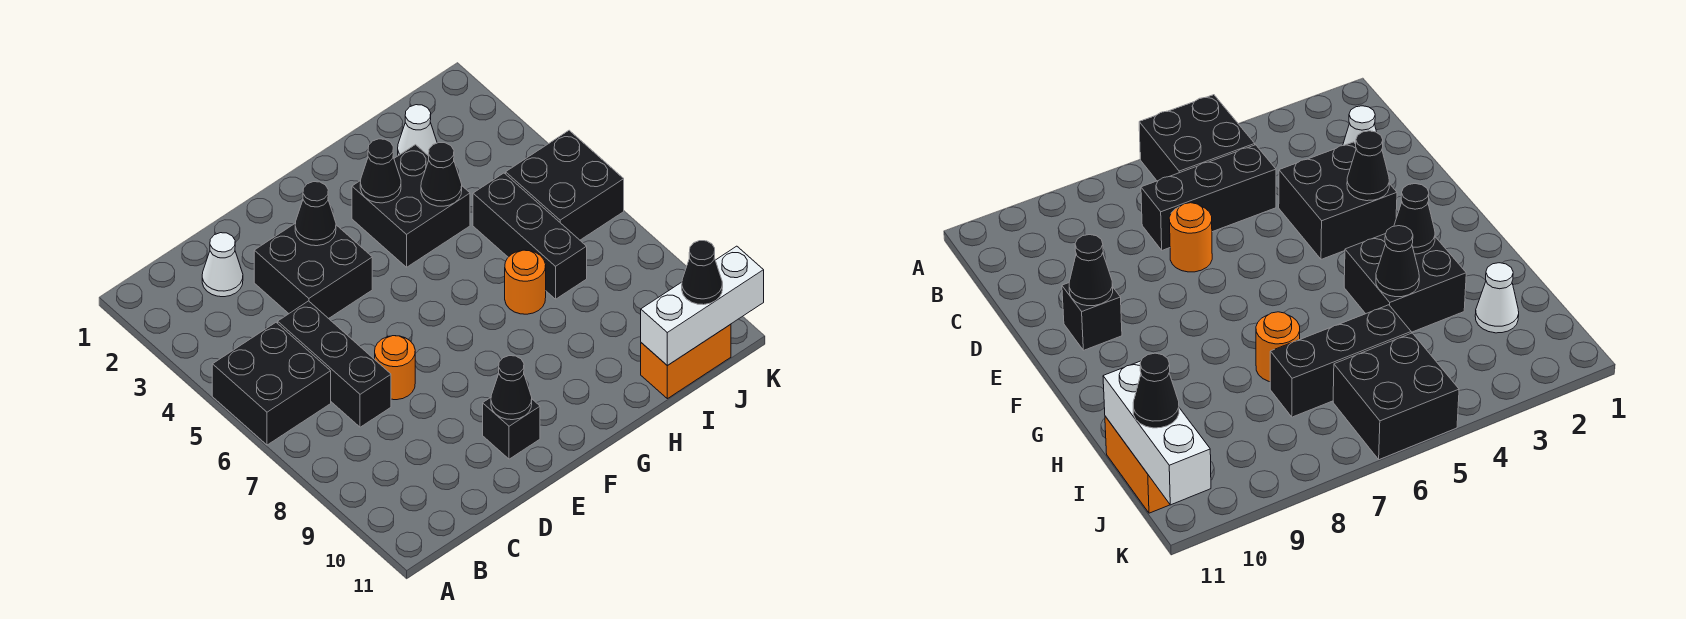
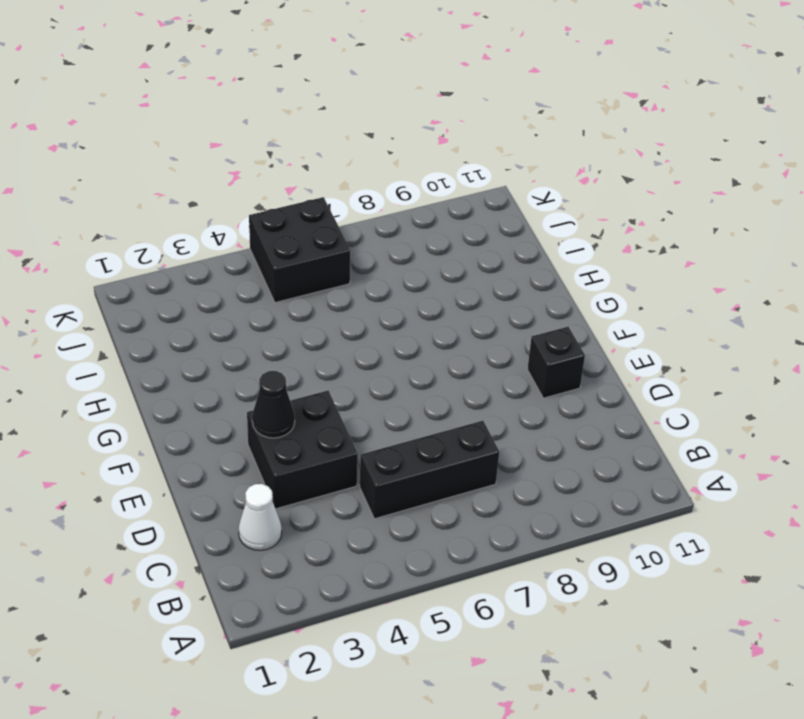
none -> black 2x2 brick [212,323,331,445]
none -> orange 1x1 round brick [375,336,415,400]
none -> black 2x2 brick [352,145,470,267]

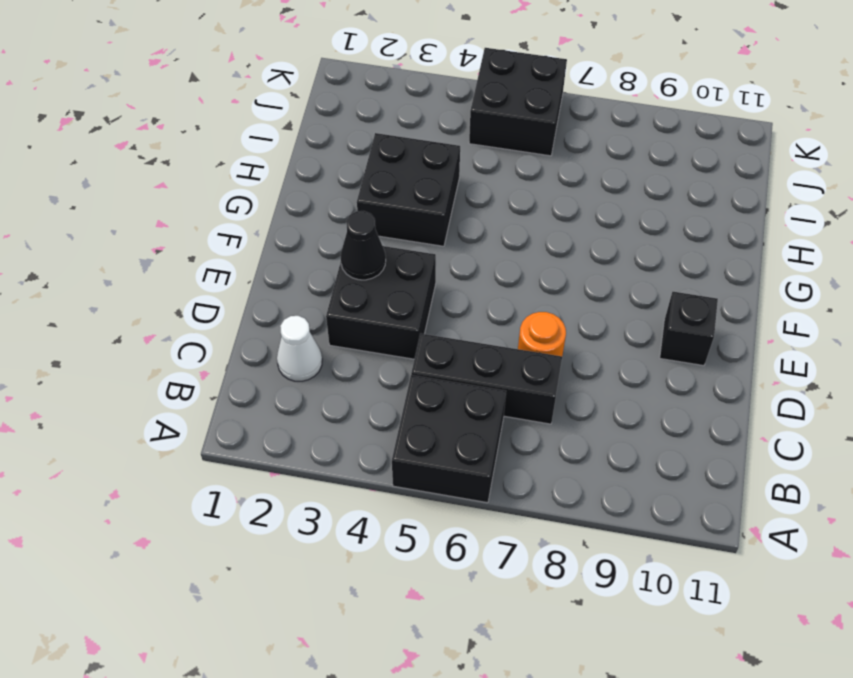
none -> orange 1x1 round brick [505,250,546,314]
none -> white 1x1 cone [398,105,437,156]
none -> black 1x3 brick [473,173,587,299]

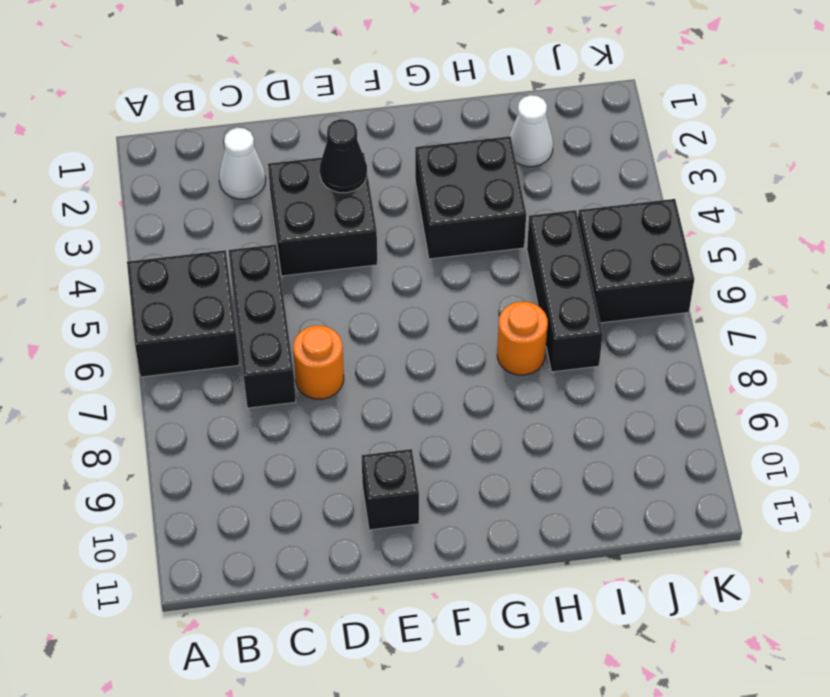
none -> orange 1x2 brick [641,324,731,399]
none -> black 1x1 cone [491,356,532,420]
none -> black 1x1 cone [360,139,401,203]

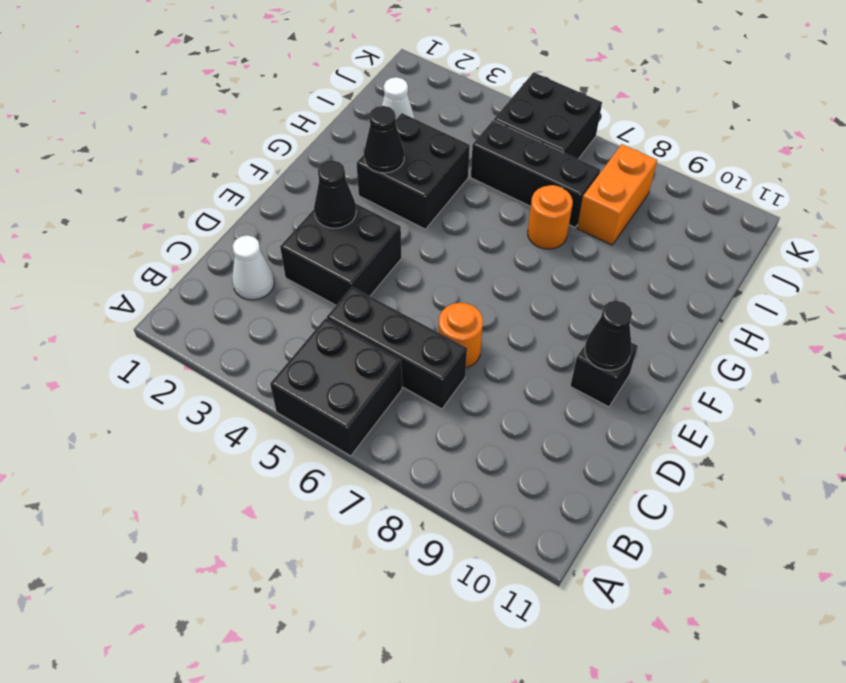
orange 1x2 brick [577,144,657,245] -> orange 1x2 brick moved to [641,324,731,399]
none -> black 1x1 cone [421,143,462,206]
none -> white 1x3 brick [641,246,764,366]
none -> black 1x1 cone [682,241,723,305]

